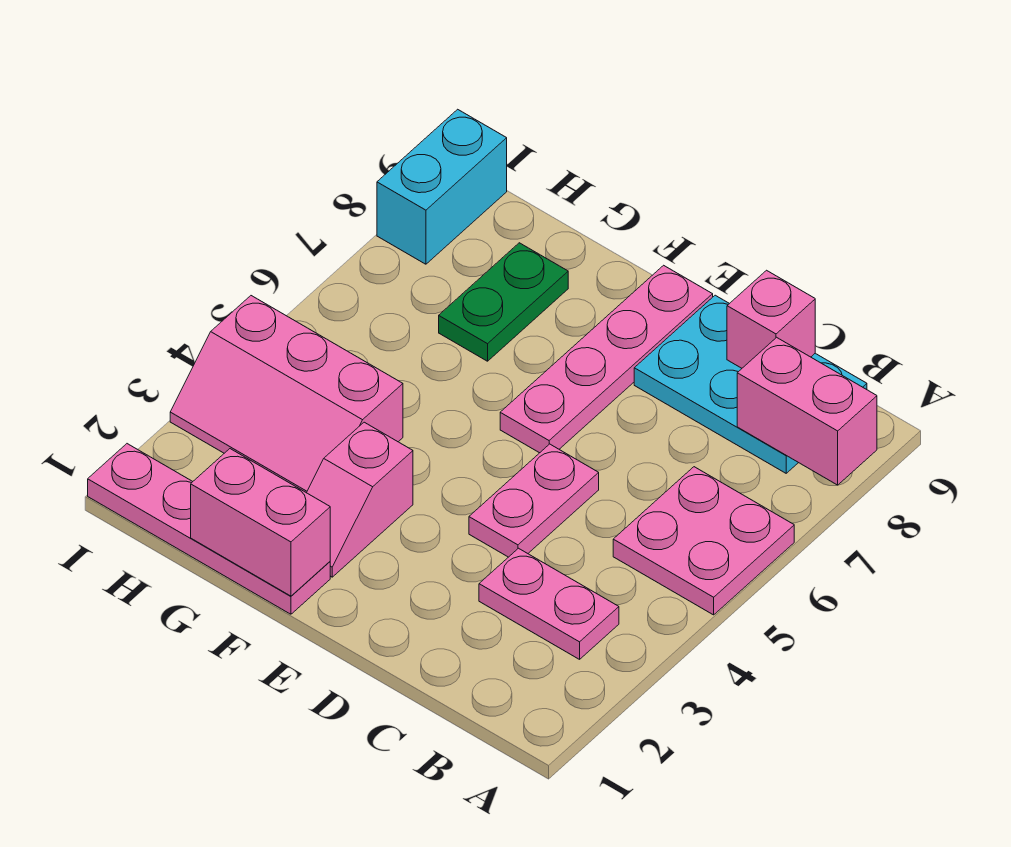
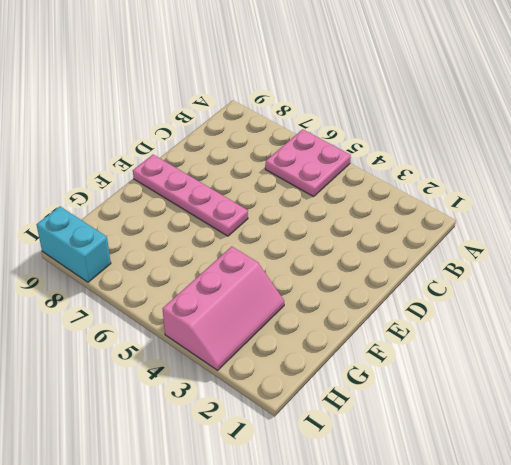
none -> pink 1x2 plate [479,548,619,659]
none -> cyan 2x3 plate [634,295,867,473]
none -> pink 1x2 plate [469,444,599,557]

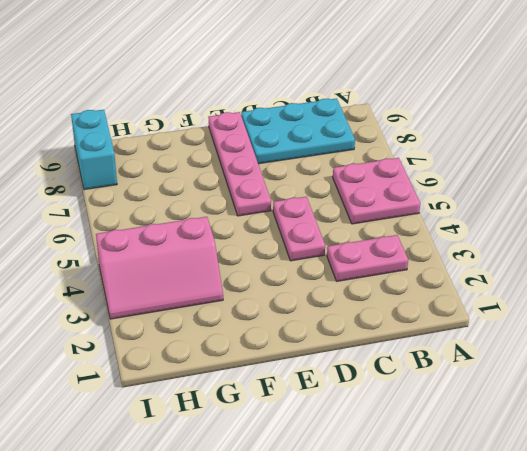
none -> pink 1x4 plate [88,444,330,614]
none -> pink 1x2 slope [307,422,413,577]
none -> green 1x2 plate [439,243,568,361]

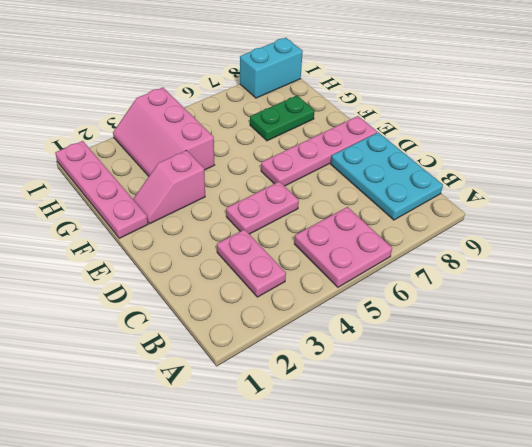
none -> pink 1x2 brick [737,337,877,485]
none -> pink 1x1 brick [727,270,815,368]
none -> pink 1x2 brick [191,449,330,596]

